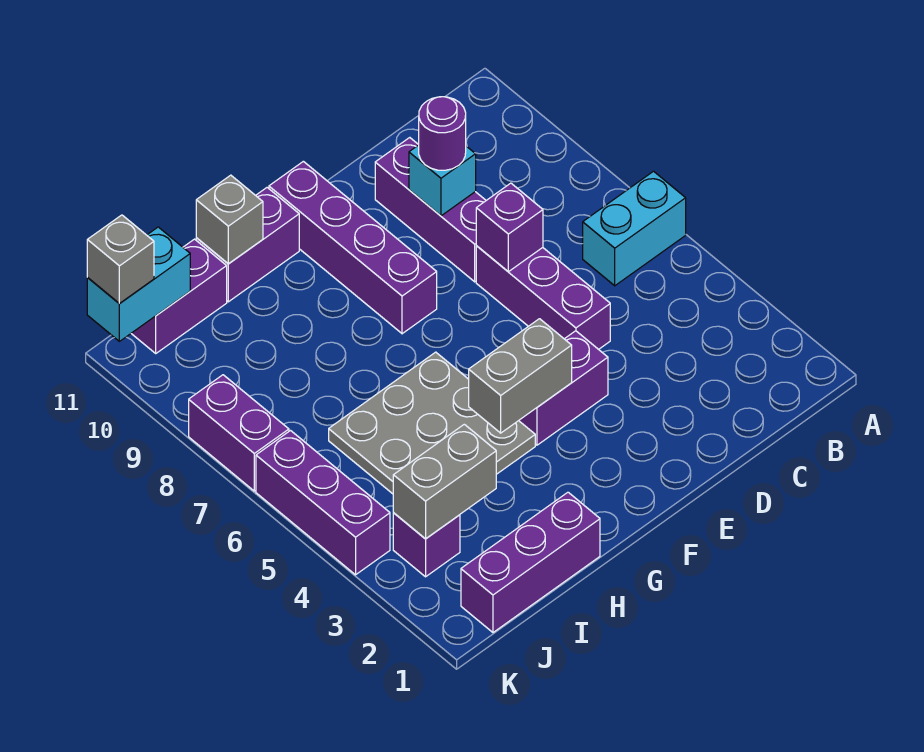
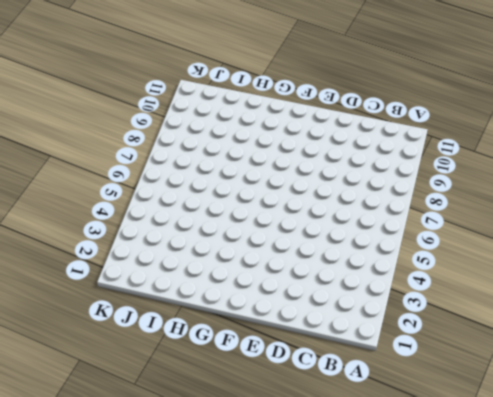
none -> cyan 1x2 brick [583,171,686,286]
none -> purple 1x3 brick [476,246,610,349]
none -> purple 1x3 brick [375,138,486,282]

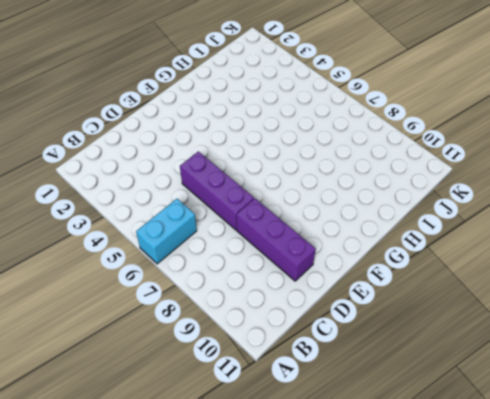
none -> purple 1x2 brick [519,331,608,445]
none -> purple 1x4 brick [269,161,437,334]
none -> grey 3x3 plate [329,352,535,494]

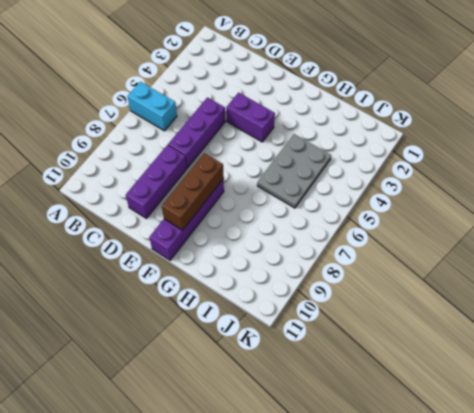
brown 1x3 brick [162,153,224,230] -> none
grey 2x3 plate [257,134,331,208] -> grey 3x3 plate [329,352,535,494]
none -> purple 1x2 brick [196,188,299,302]
none -> purple 1x3 brick [461,492,600,632]
none -> purple 1x2 brick [131,239,227,353]

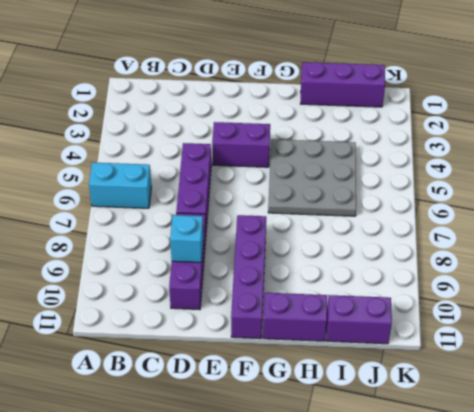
none -> purple 1x1 brick [393,513,460,577]
none -> purple 1x3 brick [256,431,390,575]
none -> purple 1x2 brick [189,375,289,491]

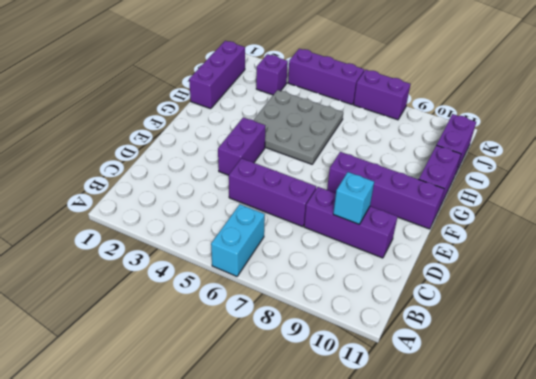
none -> purple 1x1 brick [476,183,543,272]
none -> grey 1x2 brick [469,319,572,433]
none -> grey 1x1 brick [196,175,263,264]

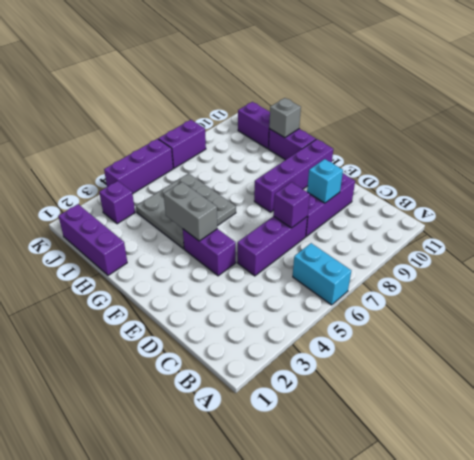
none -> grey 1x2 brick [393,424,496,539]
none -> cyan 1x2 brick [87,227,190,341]
none -> purple 1x1 round brick [419,97,466,170]

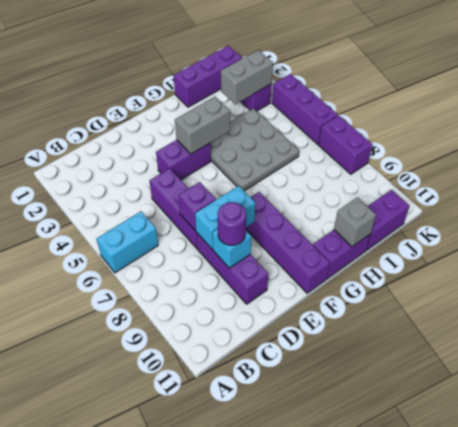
cyan 1x2 brick [195,186,255,249] -> cyan 1x2 brick moved to [87,227,190,341]
none -> grey 1x1 brick [87,215,154,304]

